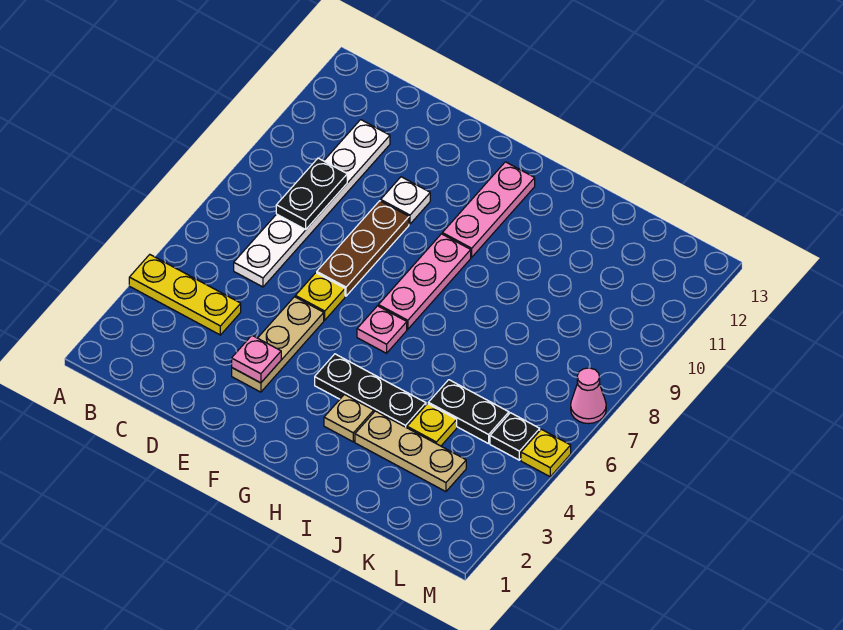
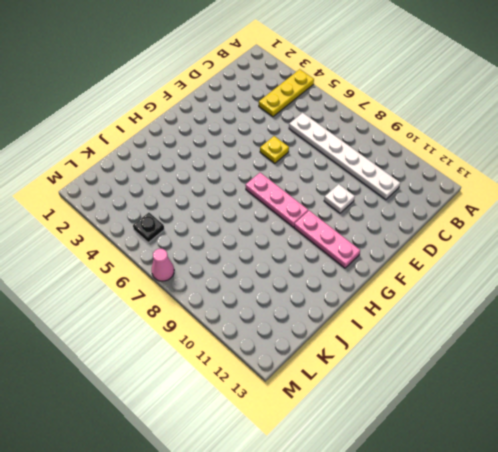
none -> tan 1x3 plate [232,297,324,392]
none -> brown 1x3 plate [317,201,409,296]
none -> black 1x3 plate [315,354,426,428]

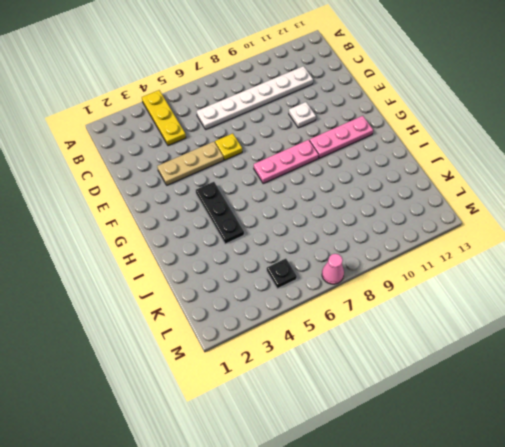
none -> brown 1x3 plate [317,201,409,296]
none -> pink 1x1 plate [357,306,407,353]
none -> tan 1x1 plate [324,395,374,442]

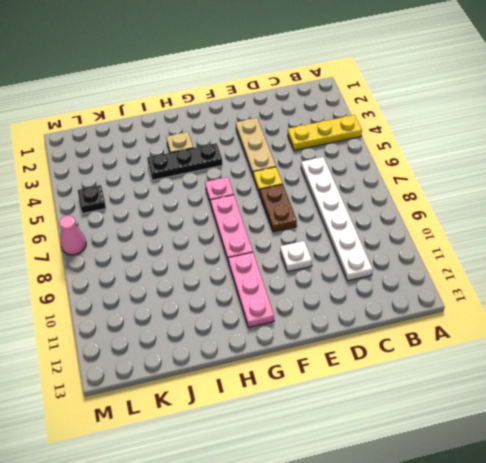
brown 1x2 plate [260,184,297,232] -> brown 1x3 plate [317,201,409,296]
none -> tan 1x3 plate [355,411,466,492]
none -> yellow 1x1 plate [407,404,457,446]
none -> black 1x2 plate [428,380,509,444]

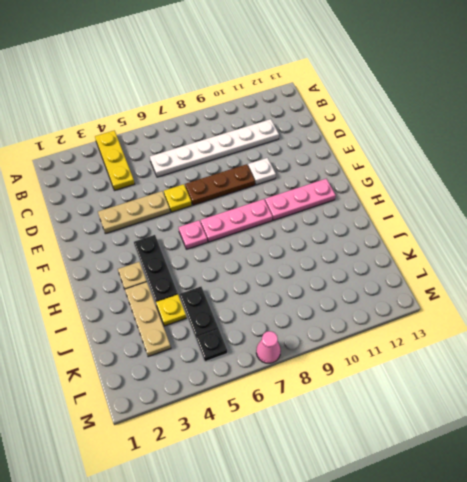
none -> yellow 1x1 plate [521,429,571,477]
none -> black 1x2 plate [276,158,347,229]
none -> pink 1x1 plate [232,335,281,383]

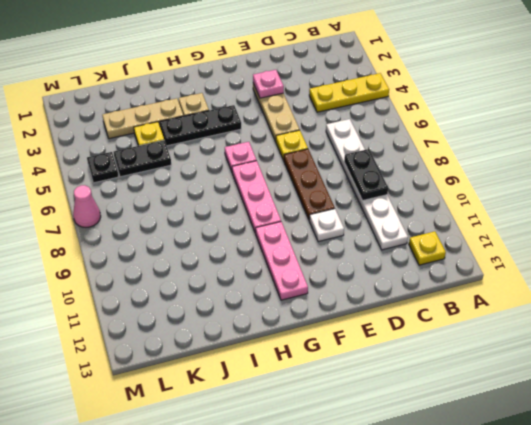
yellow 1x1 plate [409,231,446,265] -> yellow 1x1 plate moved to [521,429,571,477]

